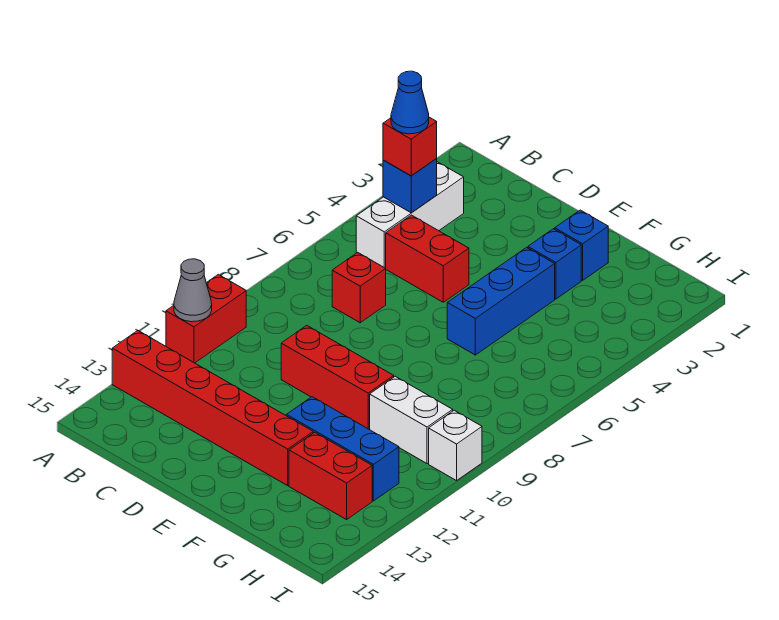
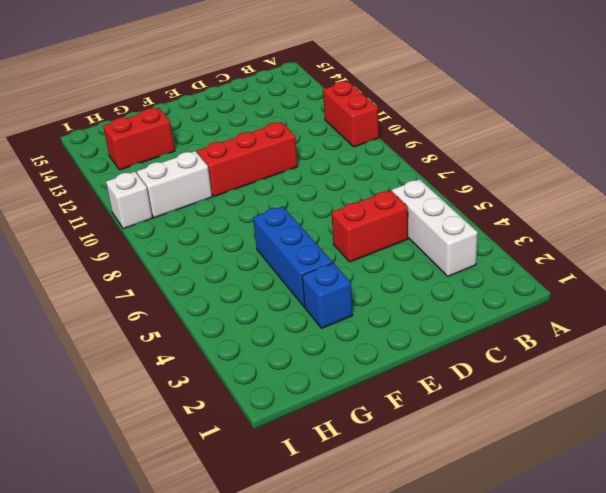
none -> red 1x6 brick [112,331,313,486]
none -> red 1x1 brick [332,252,386,323]
none -> blue 1x1 brick [555,210,608,280]

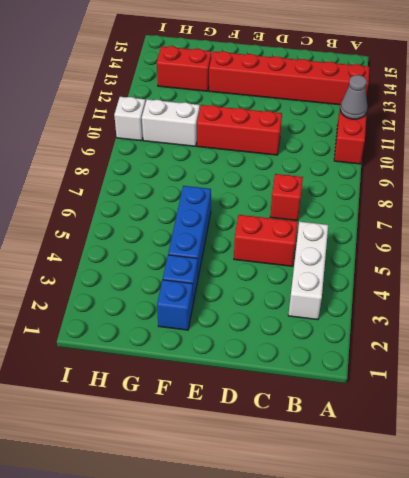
none -> blue 1x3 brick [286,397,399,501]
none -> blue 1x1 brick [383,159,437,213]
none -> red 1x1 brick [383,117,437,176]

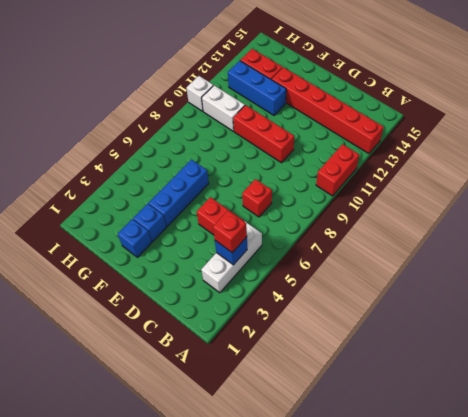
none -> grey 1x1 cone [174,259,212,322]
none -> blue 1x1 cone [391,71,429,134]

